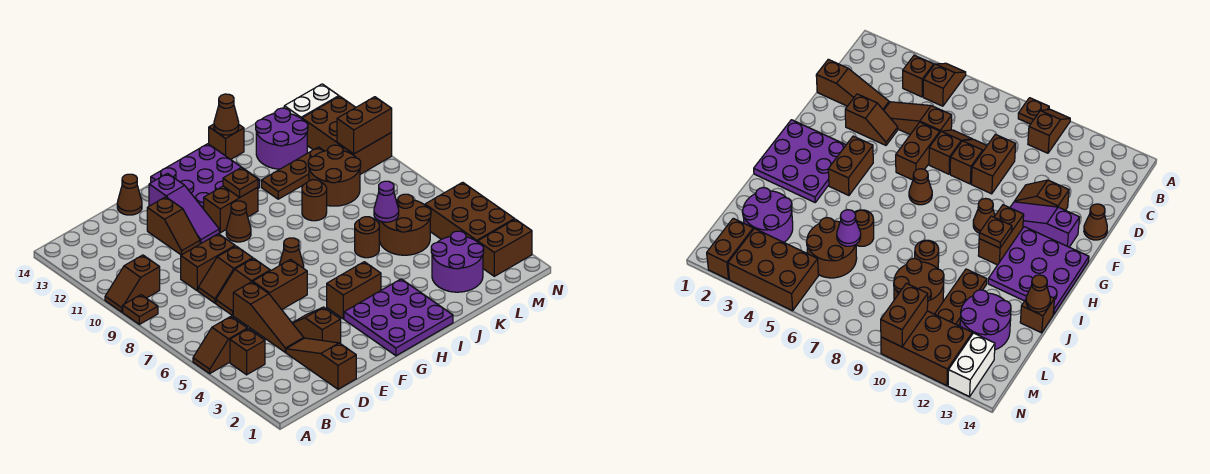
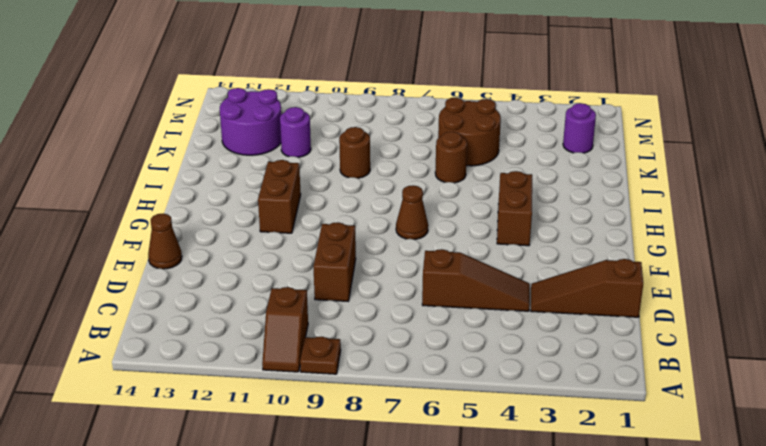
purple 1x1 round brick [280,107,311,157] -> brown 1x3 plate [262,147,324,199]
purple 1x1 round brick [563,103,596,153] -> purple 2x2 round brick [431,231,484,292]
none -> brown 1x2 slope [193,316,247,373]
none -> brown 1x1 brick [230,329,265,375]
none -> brown 1x2 slope [216,258,270,315]
none -> brown 1x2 slope [198,246,253,303]

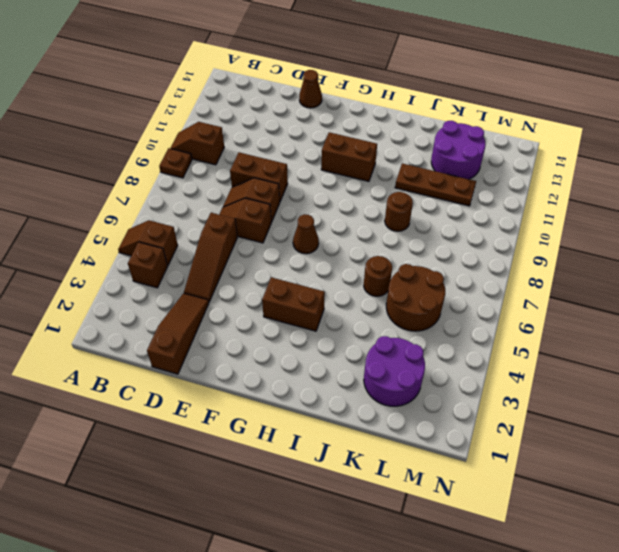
none -> brown 1x2 slope [293,307,341,343]
none -> brown 1x2 brick [253,260,307,310]
none -> brown 1x2 slope [147,197,200,255]
none -> purple 1x3 slope [149,173,219,244]

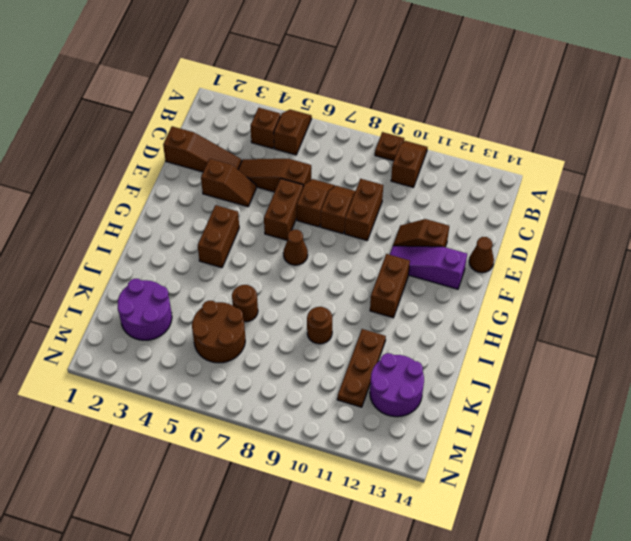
none -> purple 3x3 plate [344,279,453,356]
none -> brown 1x1 cone [226,201,251,242]
none -> purple 3x3 plate [151,144,260,209]
none -> brown 1x1 brick [209,124,244,160]

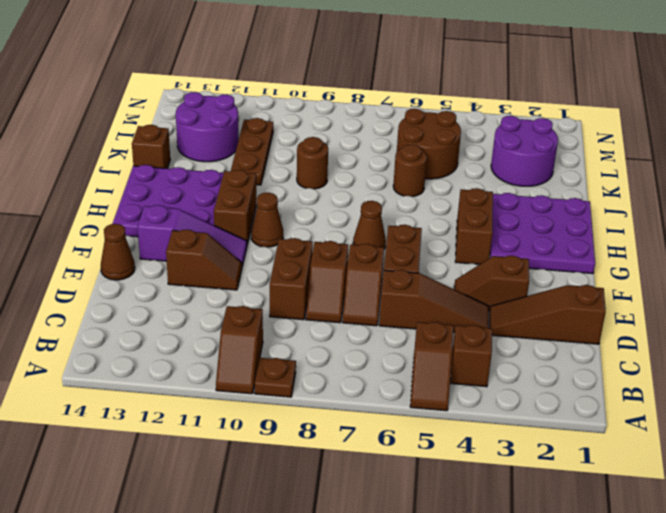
none -> brown 2x2 round brick [308,145,361,206]
none -> brown 1x2 brick [478,219,532,276]
none -> brown 2x3 brick [425,182,515,242]
none -> brown 2x3 brick [302,96,392,174]

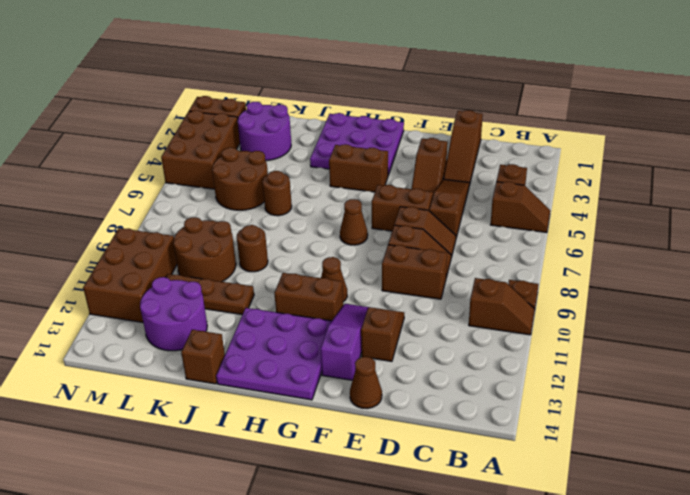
none -> white 1x2 brick [284,84,339,119]
none -> brown 1x1 plate [223,168,258,197]
none -> brown 1x1 cone [214,94,239,135]
none -> purple 1x1 cone [374,181,399,222]

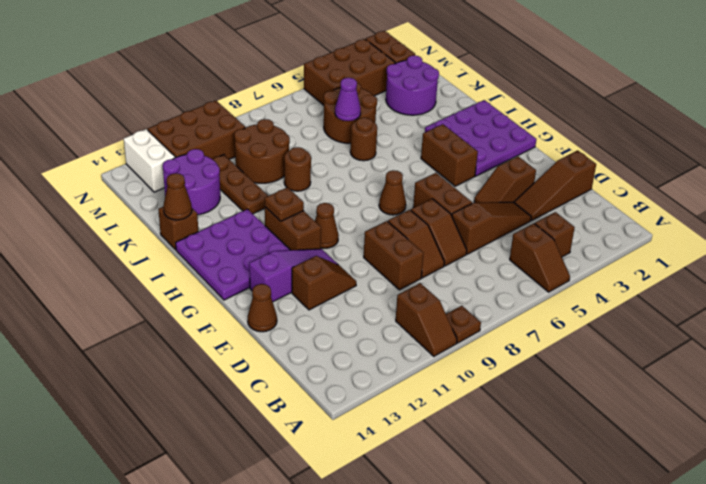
none -> brown 1x2 brick [337,97,392,154]

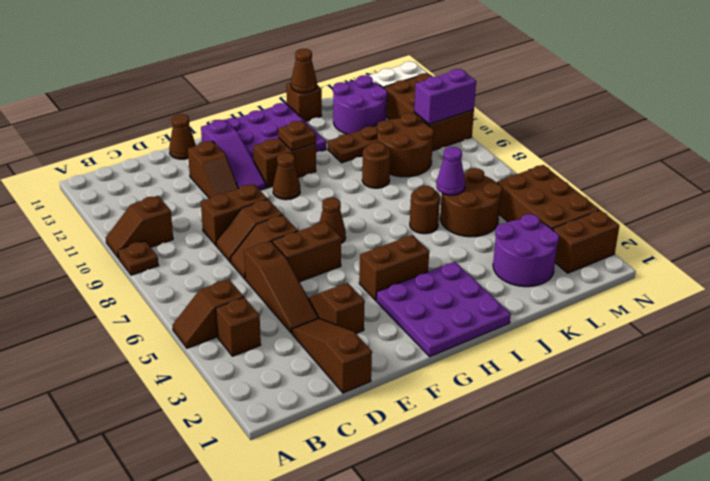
purple 1x2 brick [414,69,476,124] -> brown 1x2 brick [337,97,392,154]

